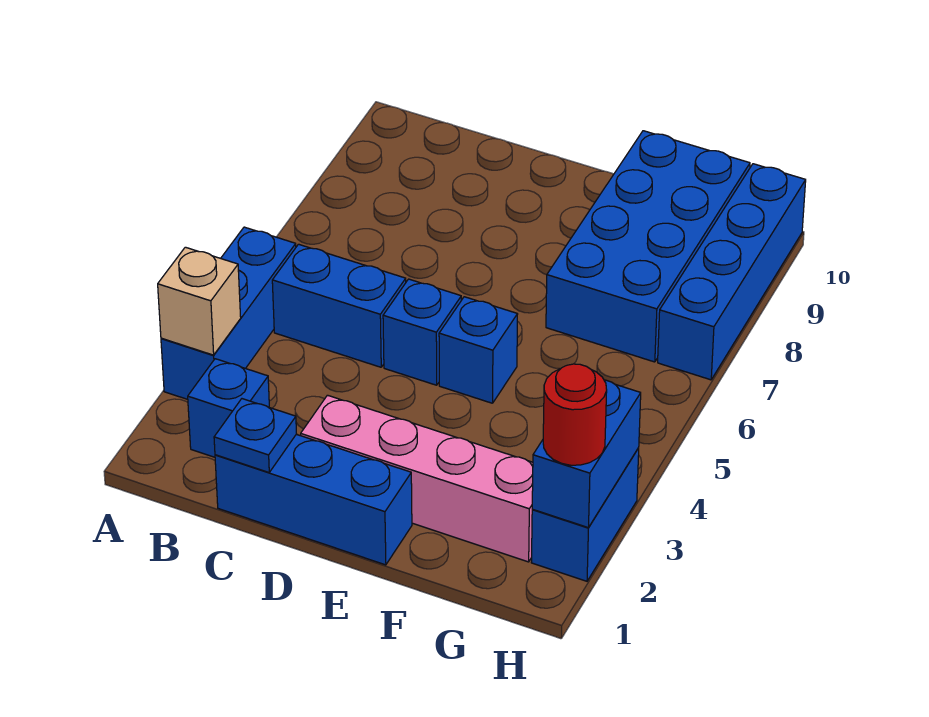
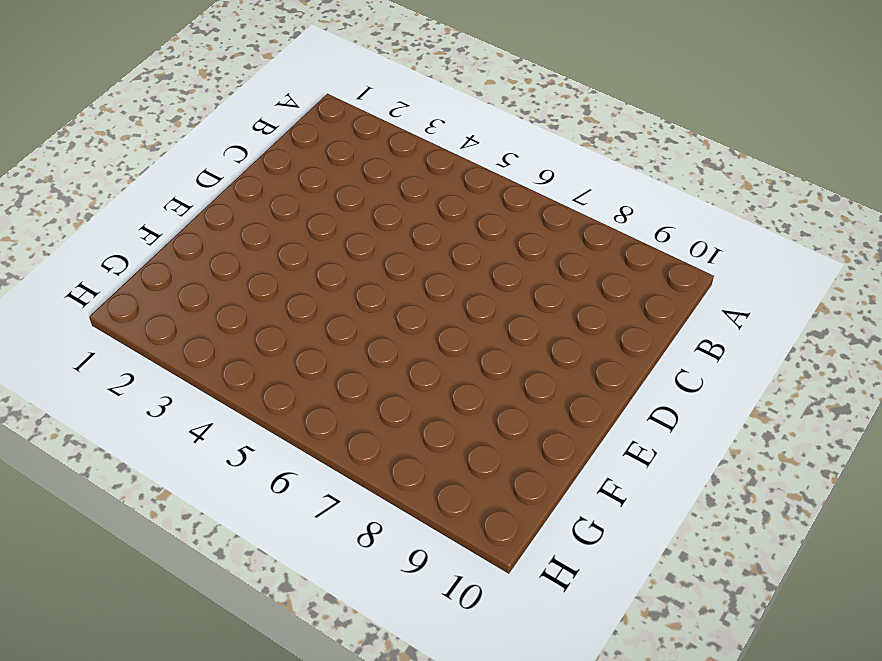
none -> blue 1x3 brick [161,227,296,399]
none -> blue 1x1 brick [188,359,269,457]
none -> blue 1x2 brick [272,244,406,367]

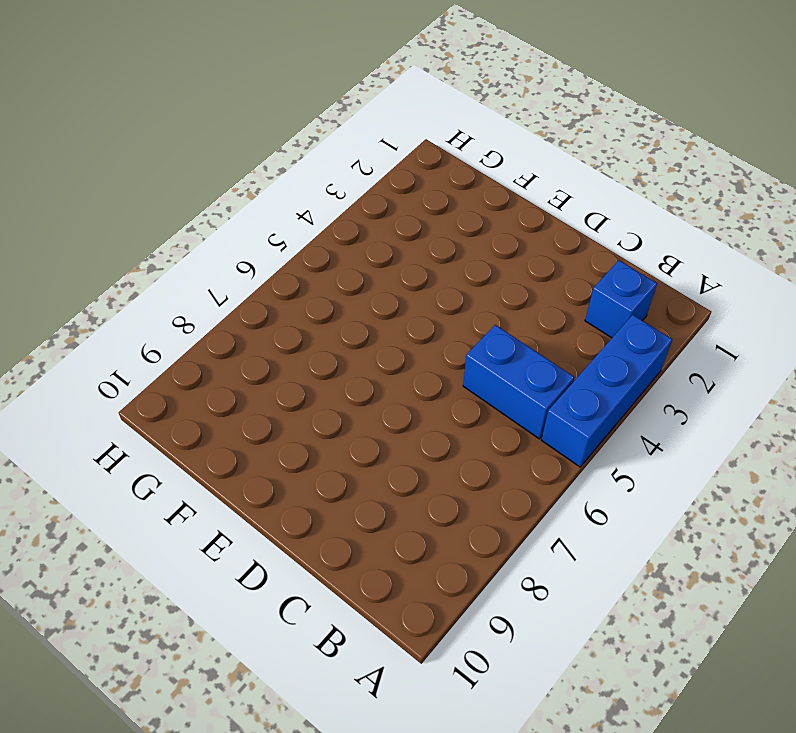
none -> blue 1x3 brick [215,434,412,565]
none -> pink 1x4 brick [301,395,533,562]
none -> blue 1x1 brick [383,279,461,385]

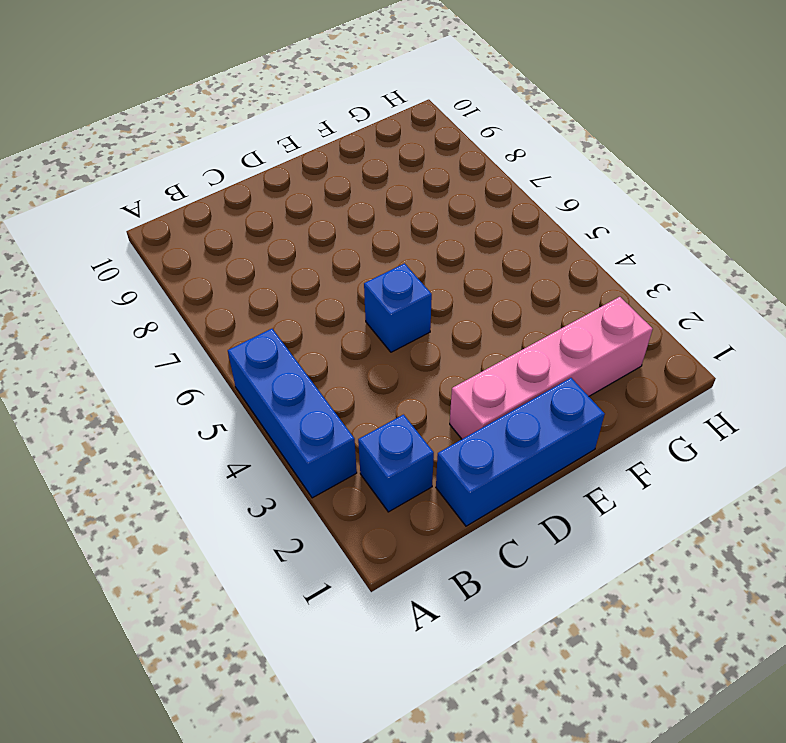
none -> blue 1x2 brick [272,244,406,367]
none -> blue 1x1 brick [439,297,518,403]
none -> blue 2x4 brick [546,131,750,362]

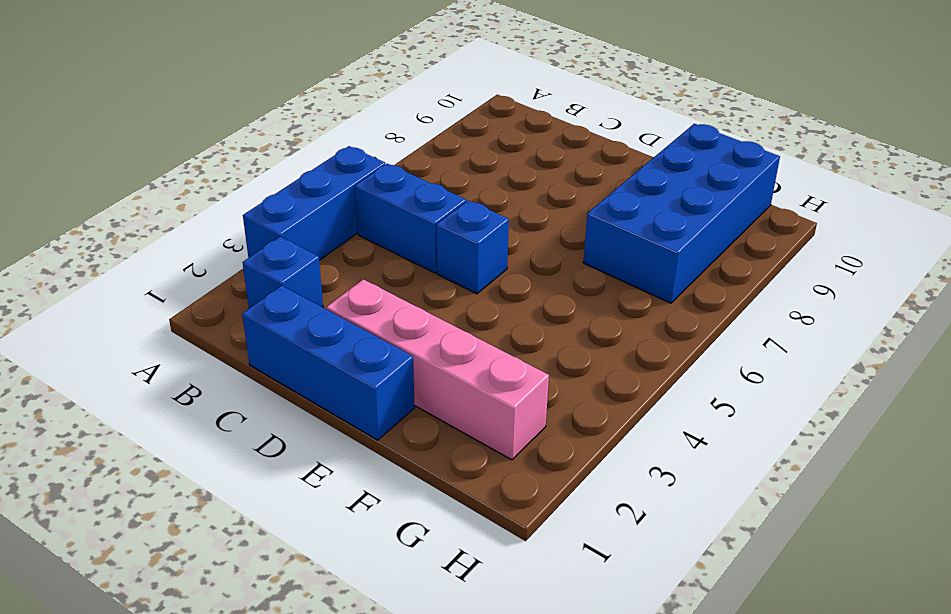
none -> blue 1x1 brick [439,297,518,403]
none -> blue 1x2 brick [531,448,639,581]
none -> blue 1x4 brick [658,164,806,380]

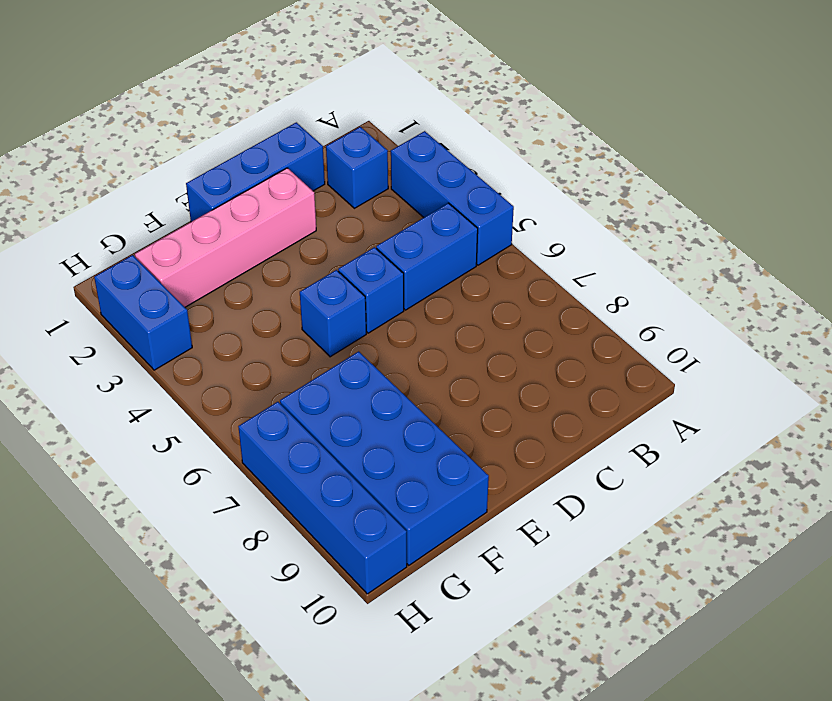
none -> tan 1x1 brick [158,247,241,355]
none -> blue 1x1 plate [214,399,296,472]
none -> blue 1x2 brick [532,380,641,528]

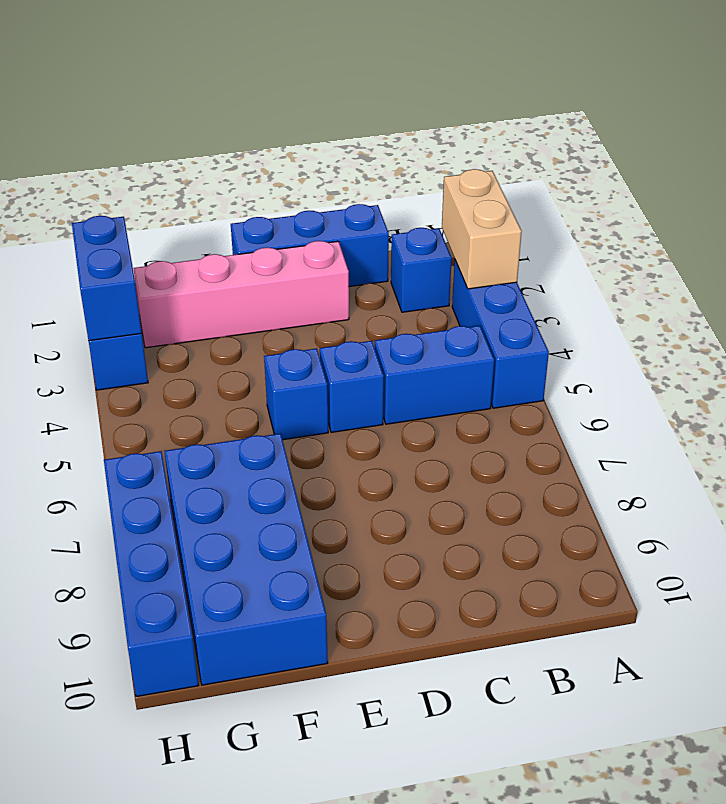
tan 1x2 brick [442,169,522,289] -> tan 1x1 brick [158,247,241,355]
none -> blue 1x1 plate [214,399,296,472]
none -> red 1x1 round brick [543,364,607,465]

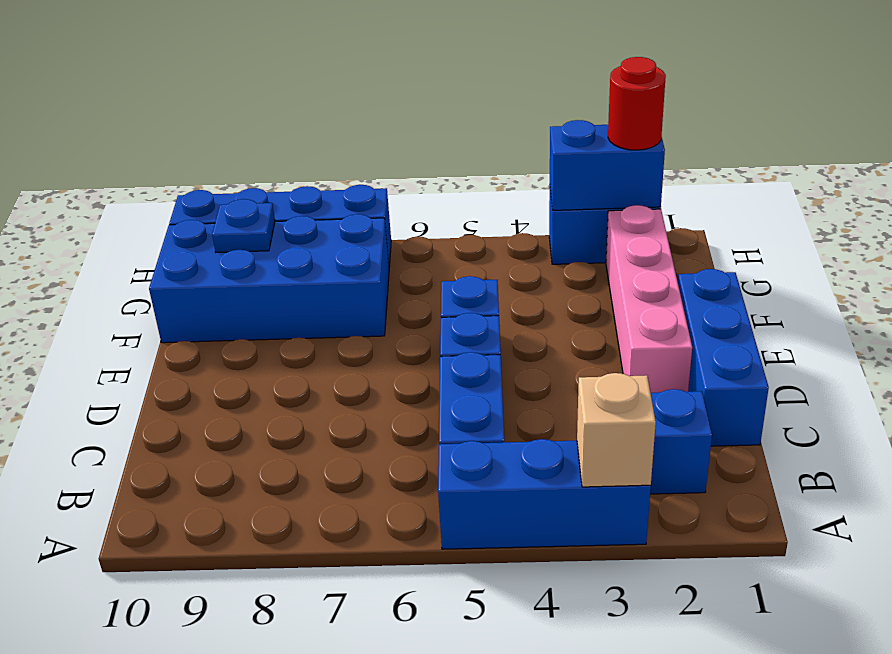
blue 1x1 plate [212,199,275,252] -> blue 1x1 plate moved to [214,399,296,472]

